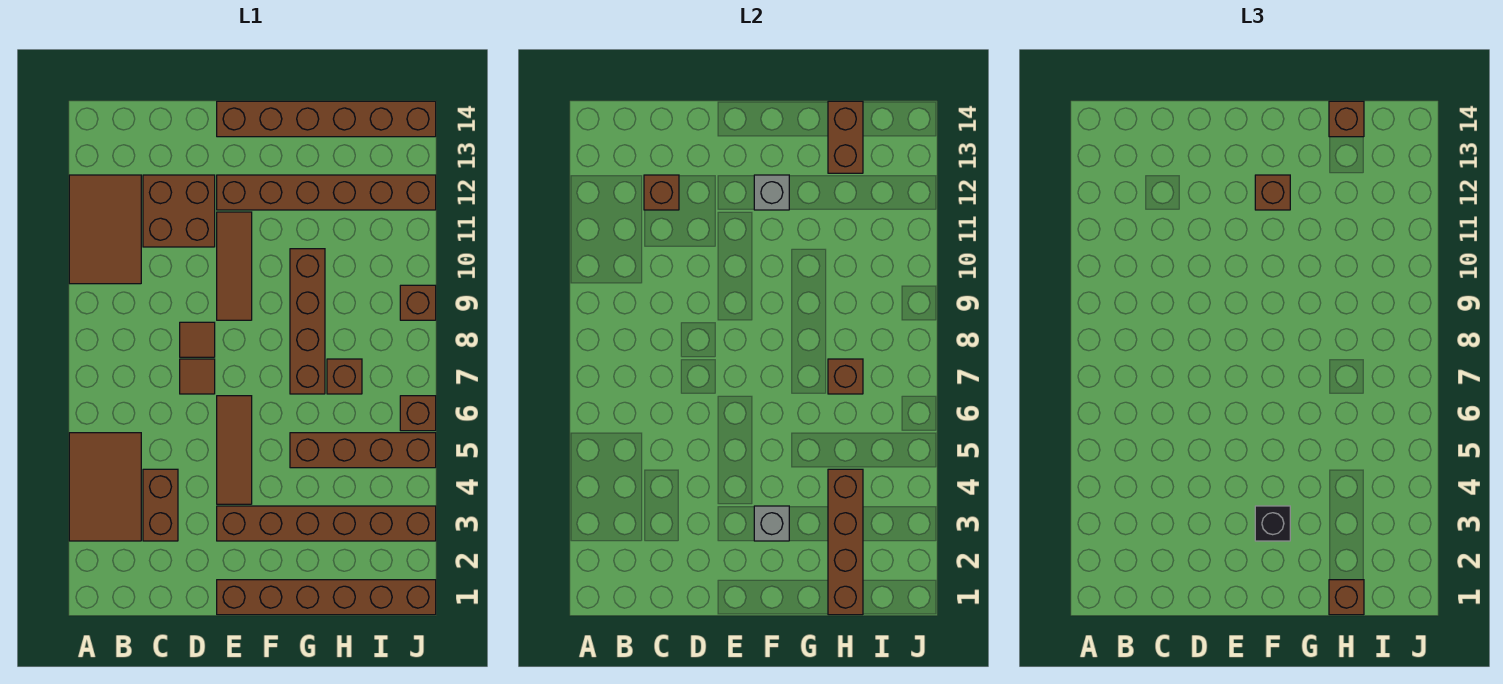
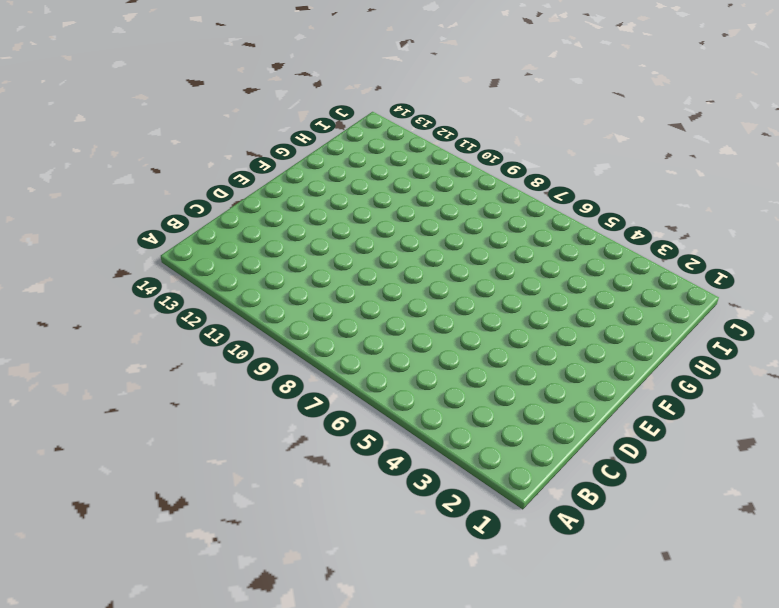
none -> brown 2x3 tile [69,433,141,541]
none -> brown 2x3 tile [69,175,141,284]
none -> brown 1x2 brick [143,469,178,541]

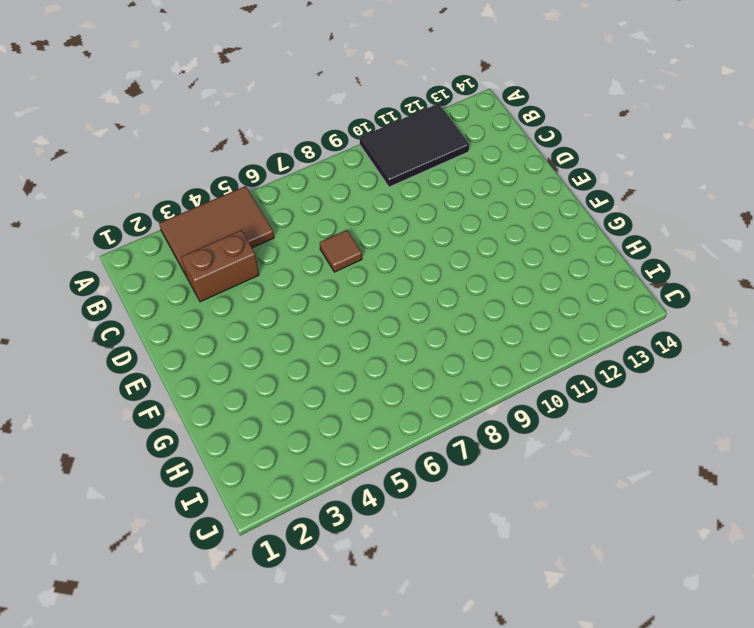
black 2x3 tile [360,104,469,187] -> brown 2x3 tile [69,175,141,284]
none -> brown 2x2 brick [143,175,215,247]
none -> brown 1x1 tile [180,322,215,357]
none -> brown 1x6 brick [217,580,436,615]

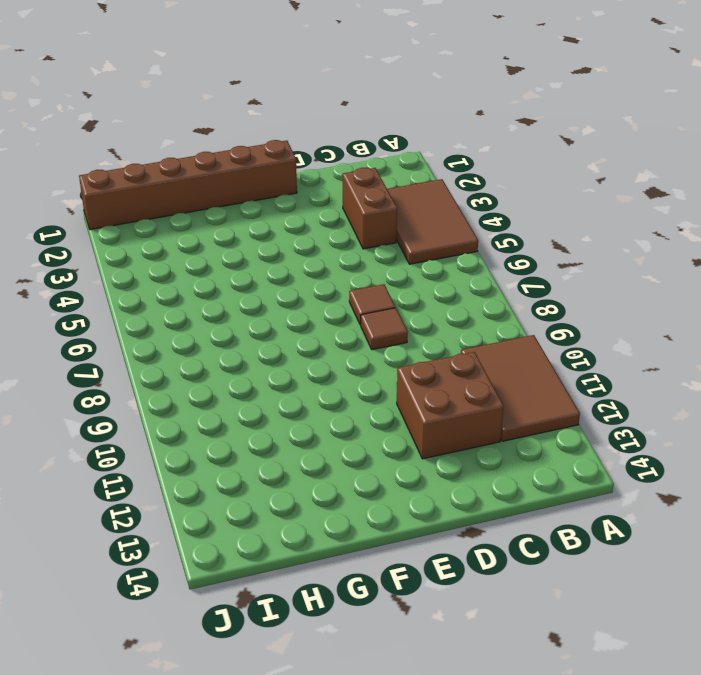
none -> brown 1x6 brick [217,506,436,541]
none -> brown 1x3 tile [217,396,252,504]
none -> brown 1x3 tile [217,212,252,320]

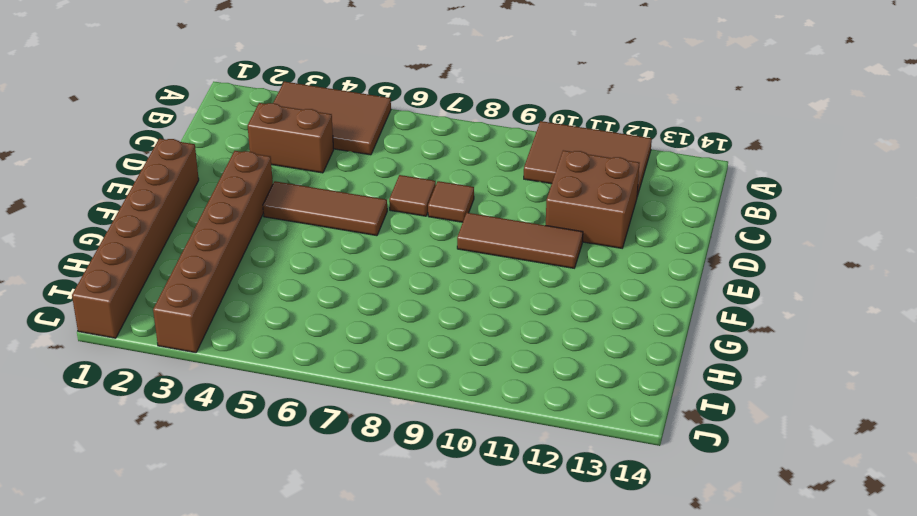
none -> brown 1x6 brick [217,175,436,210]
none -> brown 1x6 brick [217,101,436,137]
none -> brown 1x4 brick [290,433,436,468]

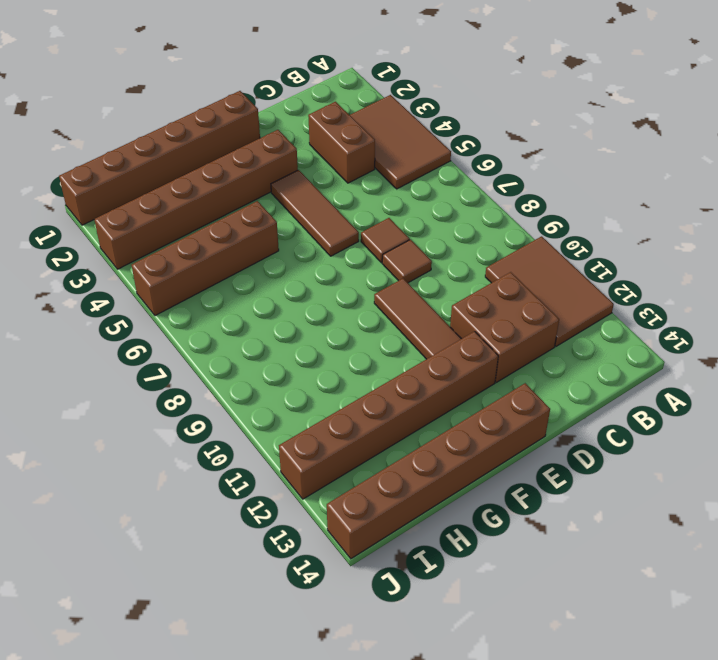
none -> brown 1x4 brick [290,249,325,394]
none -> brown 1x1 brick [327,359,362,394]
none -> brown 1x1 brick [400,396,436,431]

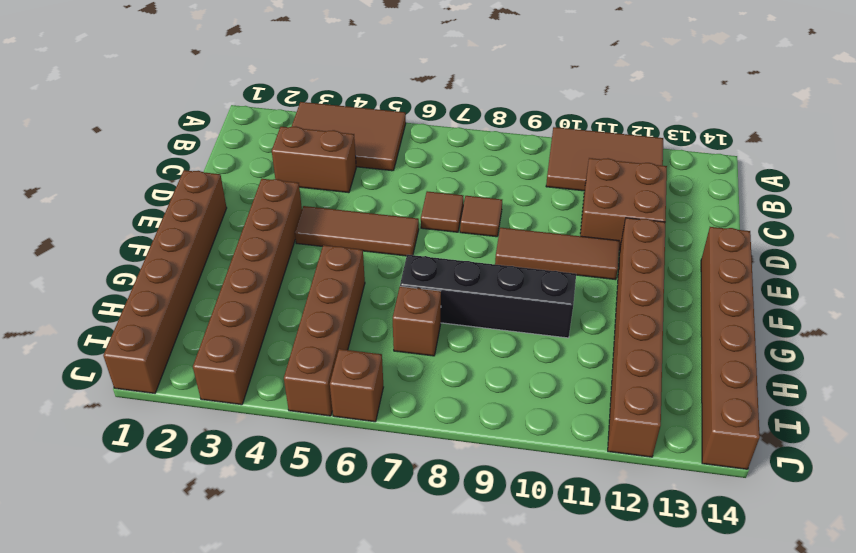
black 1x4 brick [400,255,576,338] -> brown 1x4 brick [290,249,325,394]
none -> brown 1x1 brick [400,285,436,320]
none -> brown 1x1 brick [644,175,679,210]
none -> grey 1x1 brick [754,506,789,541]

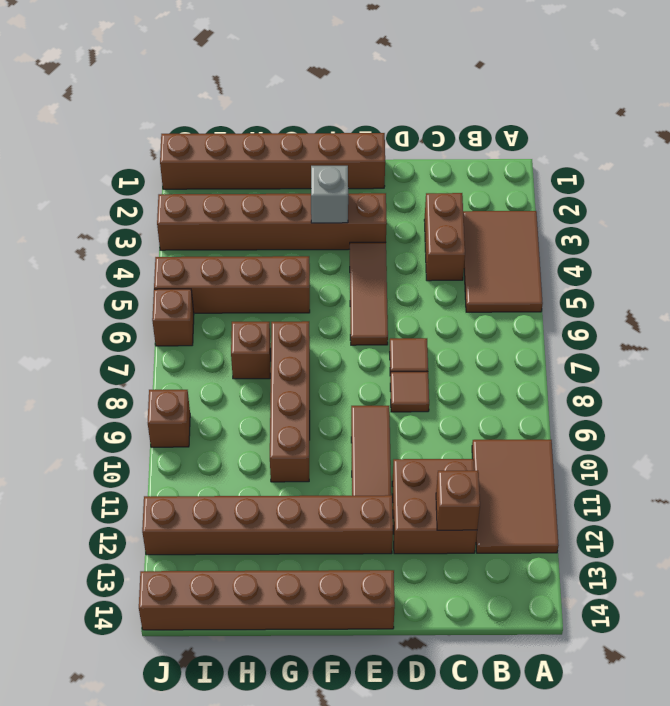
none -> grey 1x1 brick [754,175,789,210]
none -> brown 1x4 brick [828,469,863,615]
none -> brown 1x1 brick [828,359,863,394]

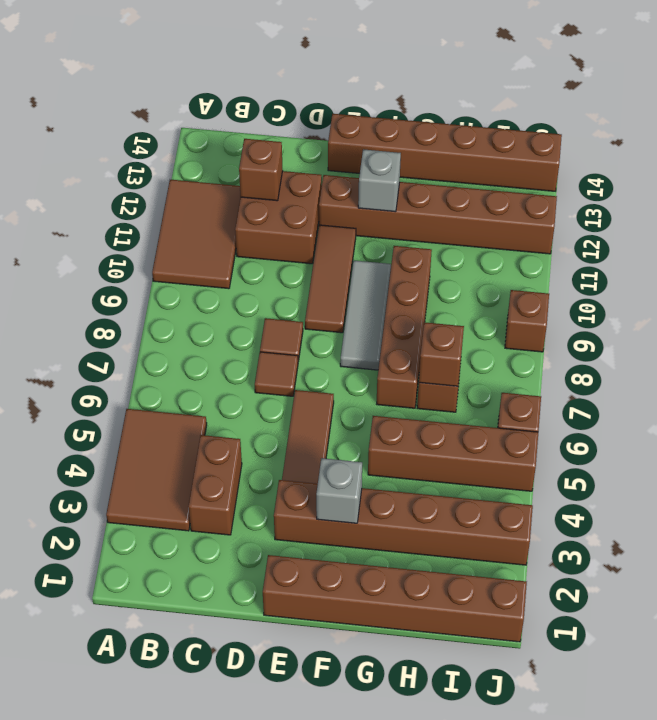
grey 1x3 tile [340,261,391,370] -> none
none -> brown 1x4 brick [828,469,863,615]
none -> brown 1x2 brick [828,101,863,173]
none -> black 1x1 brick [1255,506,1290,541]

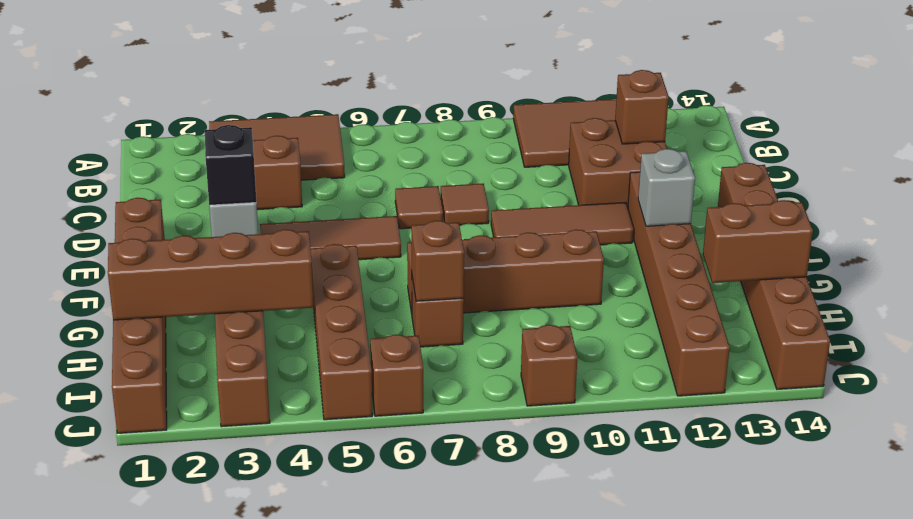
none -> brown 1x1 brick [1255,175,1290,210]
none -> brown 1x1 brick [1329,580,1364,615]
none -> brown 1x1 brick [1329,101,1364,137]

